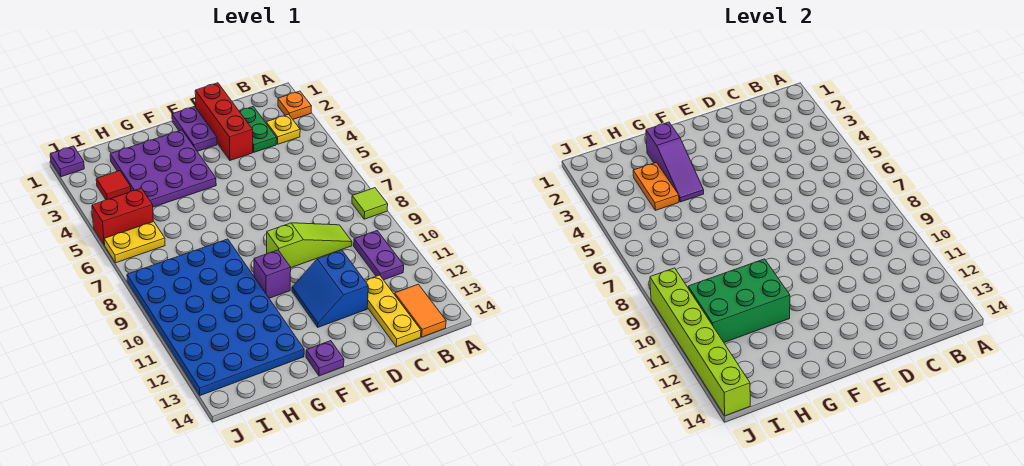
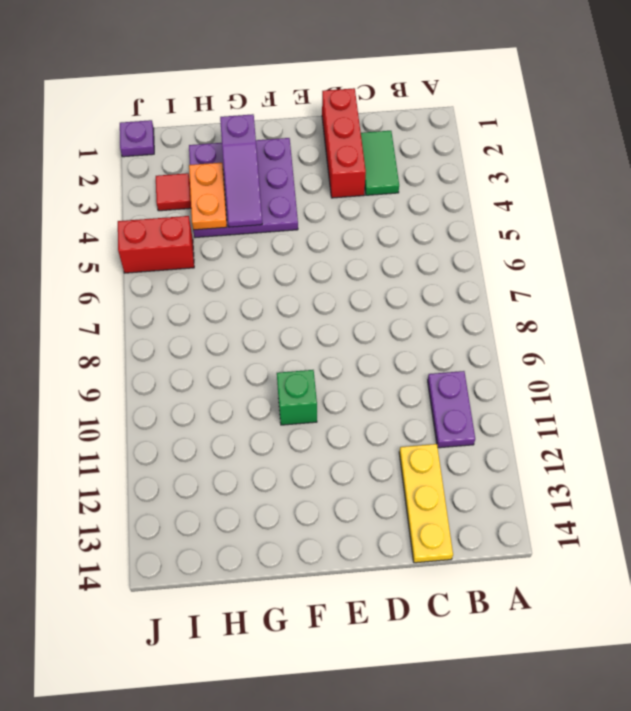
green 1x2 tile [361,131,399,195] -> green 1x2 plate [239,107,277,152]
green 1x1 brick [277,370,317,425] -> purple 1x1 brick [254,250,291,298]
none -> orange 1x1 plate [278,91,311,119]
none -> lime 1x1 tile [352,188,388,219]
none -> yellow 1x1 plate [266,114,300,144]

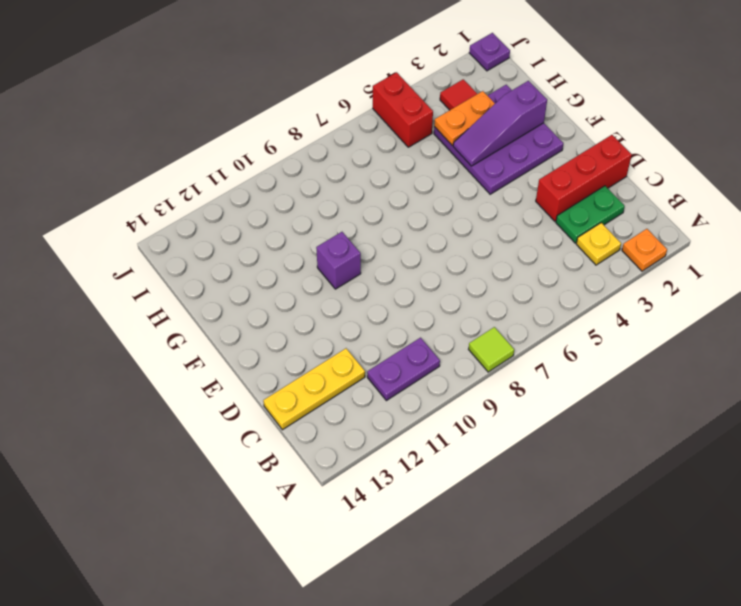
none -> orange 1x2 tile [395,284,446,337]
none -> lime 1x3 slope [267,223,352,268]
none -> blue 2x2 slope [292,250,368,327]

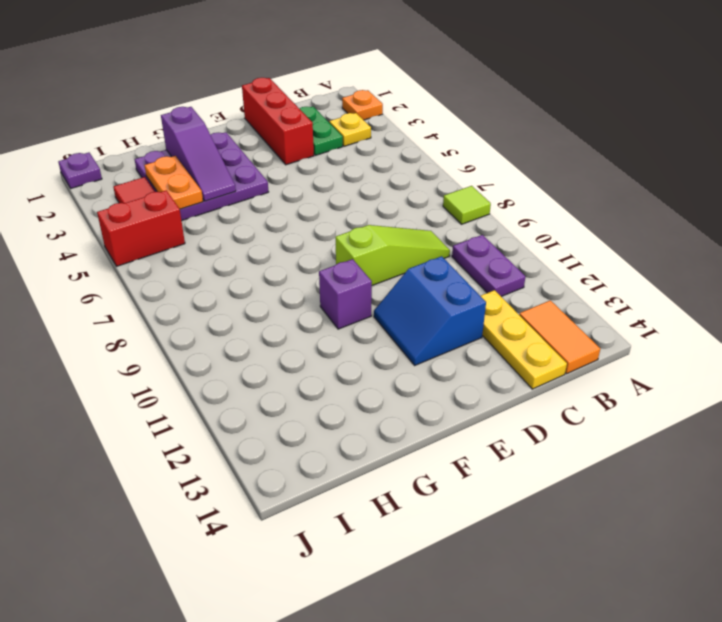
none -> purple 1x2 plate [172,107,217,151]
none -> purple 1x1 plate [306,341,344,376]
none -> blue 4x6 plate [127,239,304,396]

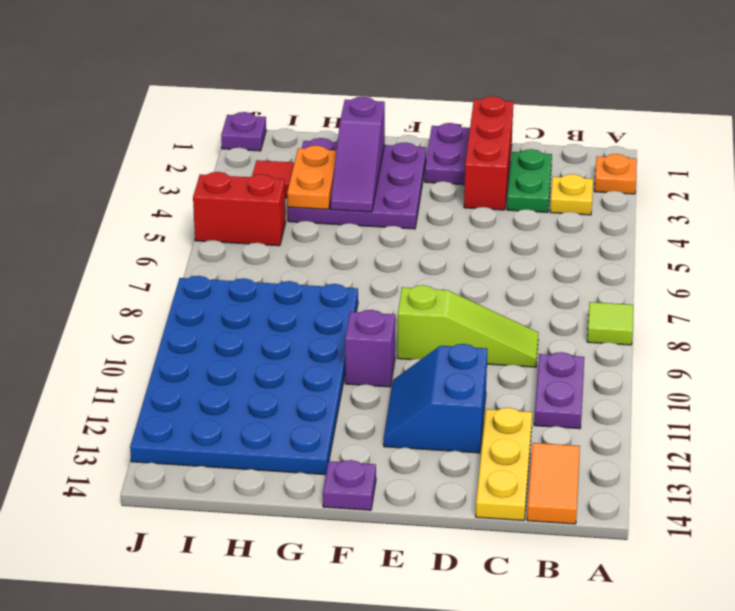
none -> yellow 1x2 plate [104,221,165,263]
none -> green 2x3 brick [688,259,790,342]
none -> lime 1x6 brick [650,268,750,416]

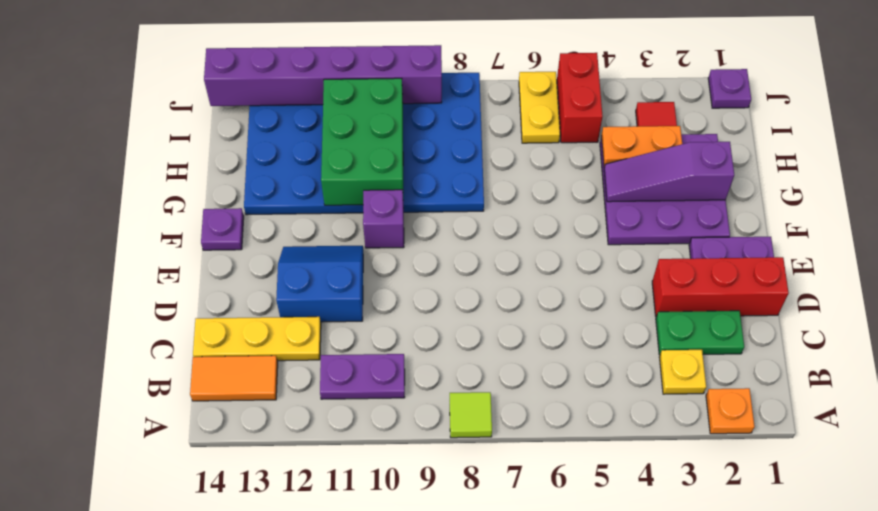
purple 1x6 brick [204,45,442,106] -> lime 1x6 brick [650,268,750,416]
none -> lime 1x3 slope [267,223,352,268]

